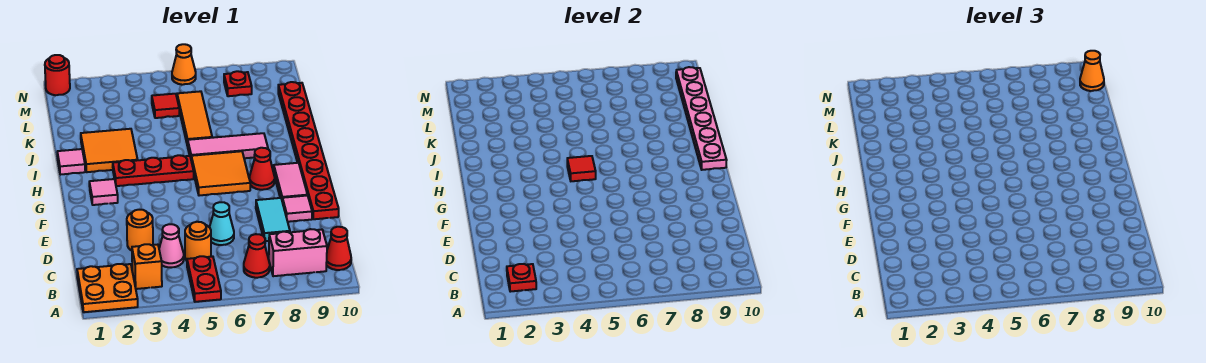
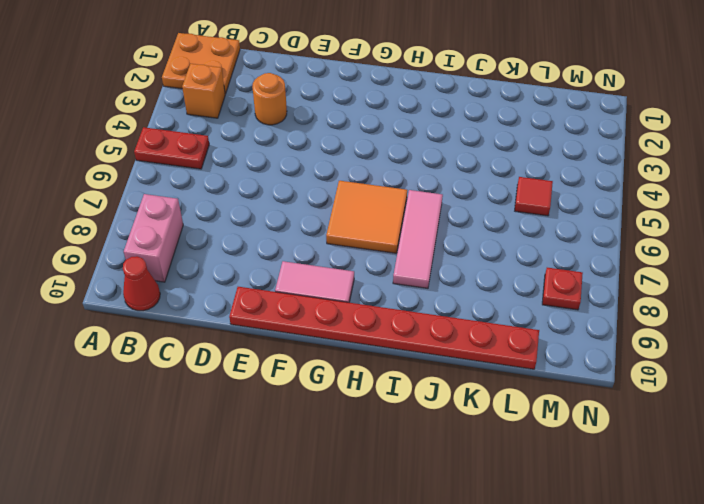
none -> red 1x1 cone [244,234,270,278]
none -> pink 1x1 cone [159,224,184,268]
none -> orange 1x1 round brick [185,222,211,261]
none -> cyan 1x1 cone [210,202,234,245]

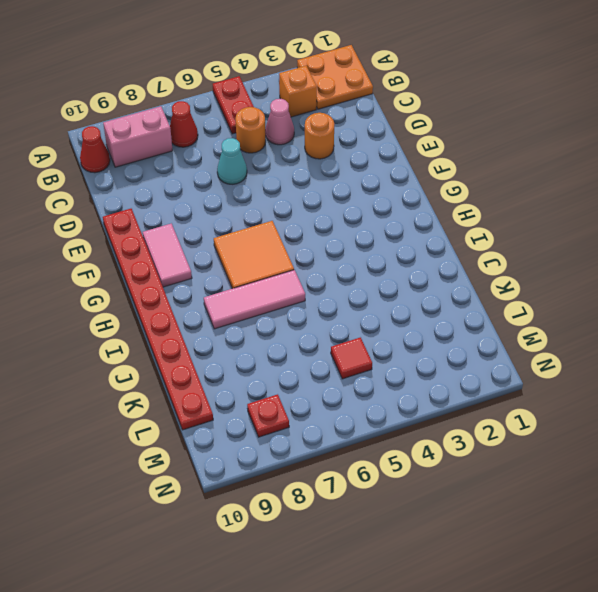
none -> cyan 1x2 tile [256,198,290,241]
none -> pink 1x1 tile [282,195,312,222]
none -> pink 1x1 tile [89,179,118,205]
none -> red 1x1 cone [249,148,275,190]

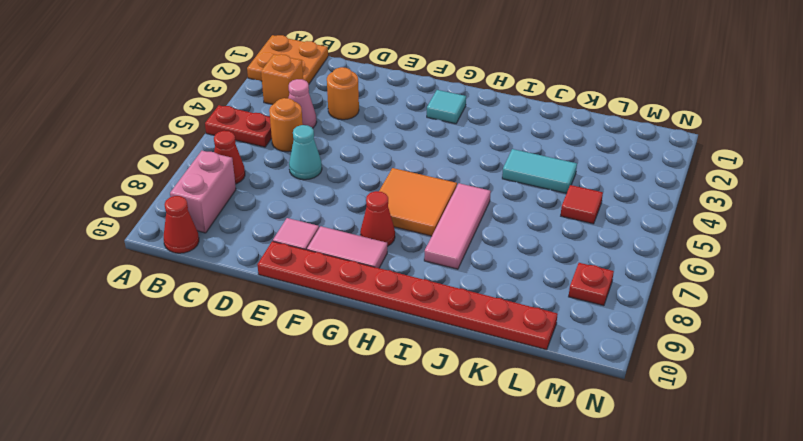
cyan 1x1 tile [427,90,466,124] -> pink 1x1 tile [89,179,118,205]
cyan 1x2 tile [502,149,577,194] -> cyan 1x2 tile moved to [256,198,290,241]
none -> red 1x3 plate [113,155,194,186]
none -> pink 1x1 tile [57,149,85,175]
none -> orange 2x2 tile [81,129,137,172]
none -> orange 1x3 tile [177,91,212,146]

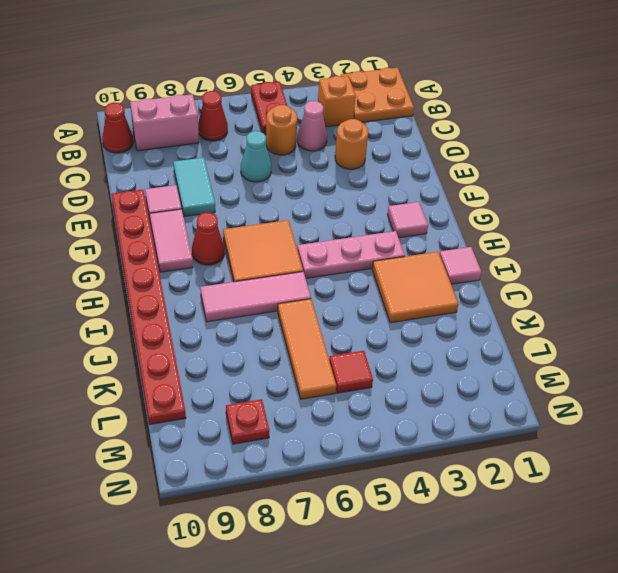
pink 1x3 plate [297,231,405,278] -> red 1x3 plate [113,155,194,186]
none -> red 1x1 round brick [45,55,70,95]
none -> orange 1x1 cone [172,44,196,85]
none -> red 1x1 plate [507,264,536,292]
none -> red 1x1 tile [567,156,596,181]

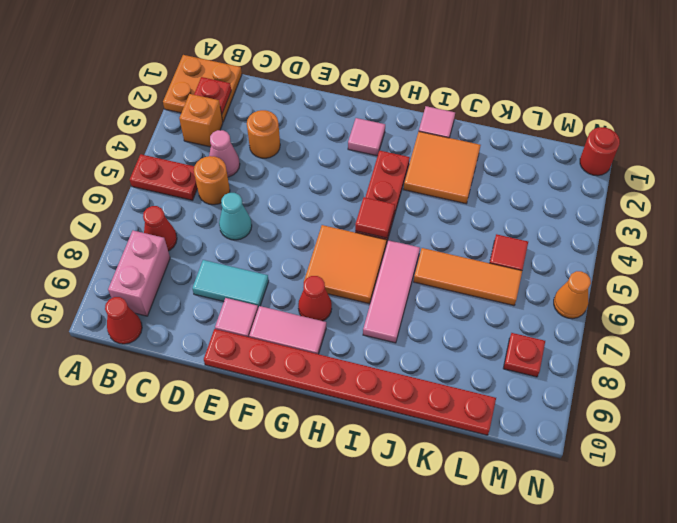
none -> pink 1x6 plate [676,67,727,170]
none -> orange 1x1 cone [1080,51,1104,91]

